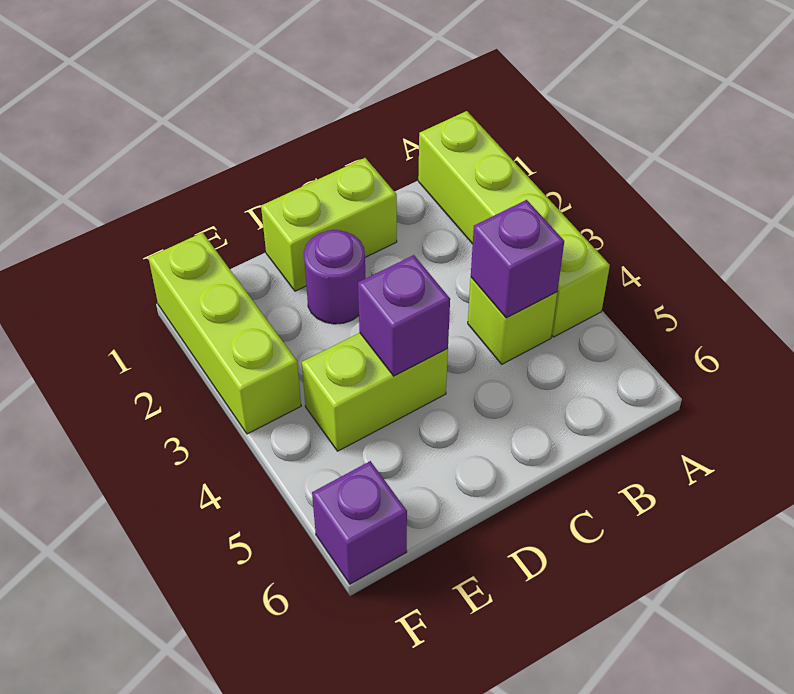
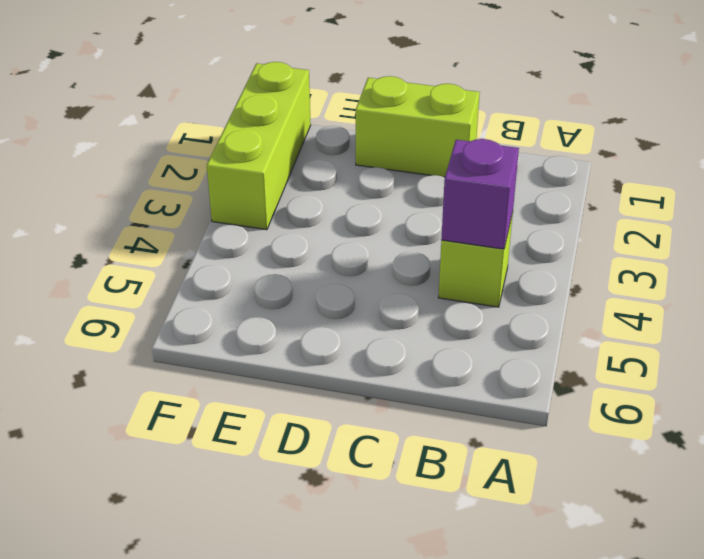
none -> lime 1x4 brick [418,111,610,337]
none -> purple 1x1 round brick [304,230,366,324]

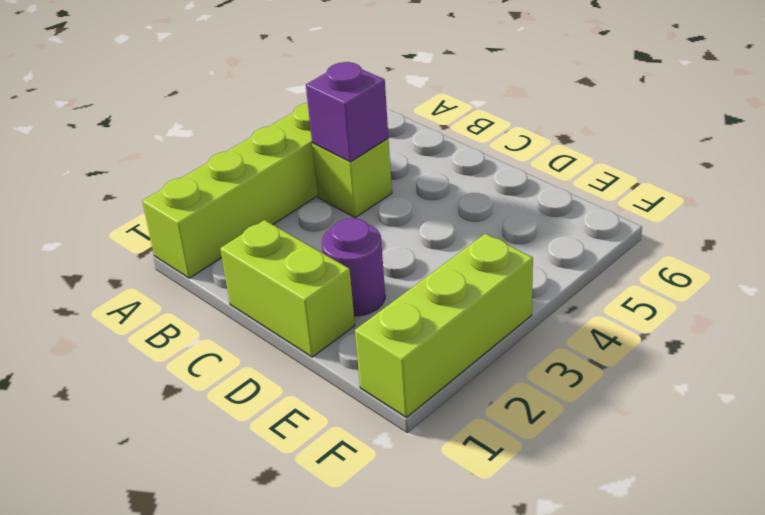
none -> lime 1x2 brick [302,333,448,451]
none -> purple 1x1 brick [312,461,407,584]

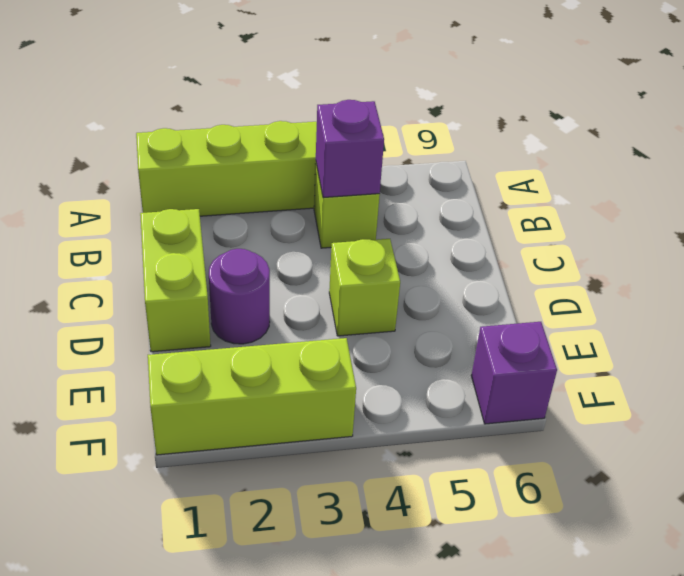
lime 1x1 brick [329,239,400,336] -> lime 1x2 brick [302,333,448,451]
none -> purple 1x1 brick [358,255,450,376]

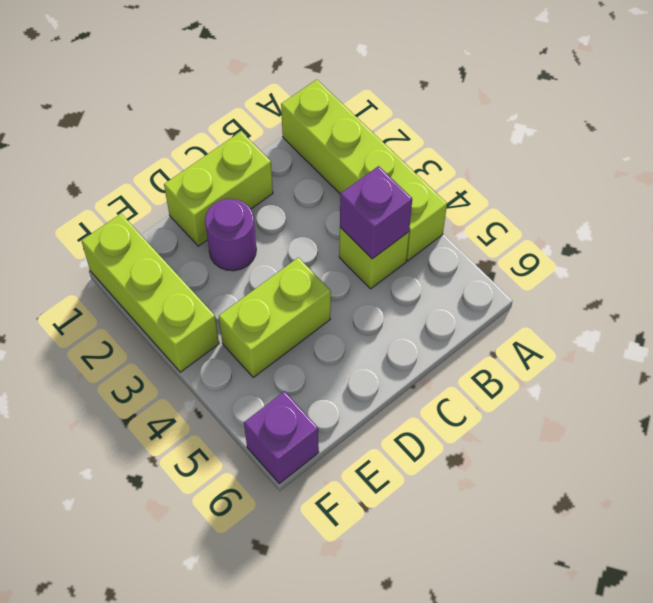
none -> purple 1x1 brick [358,255,450,376]

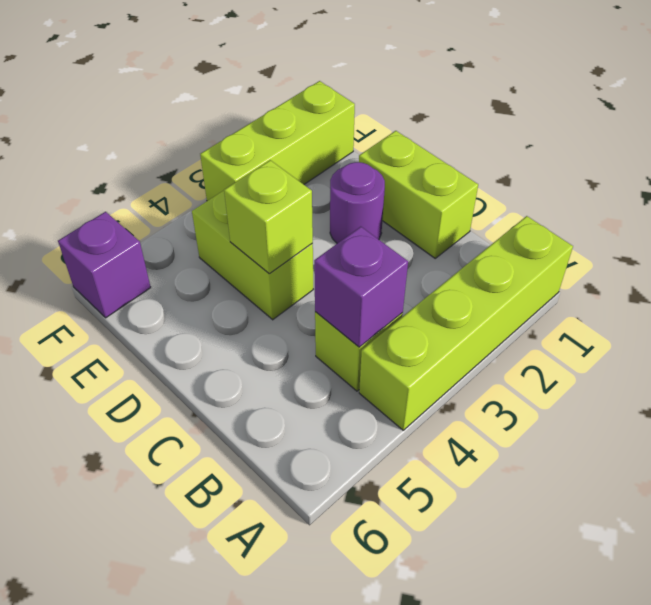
lime 1x1 brick [224,160,313,274] -> purple 1x1 brick [358,255,450,376]

